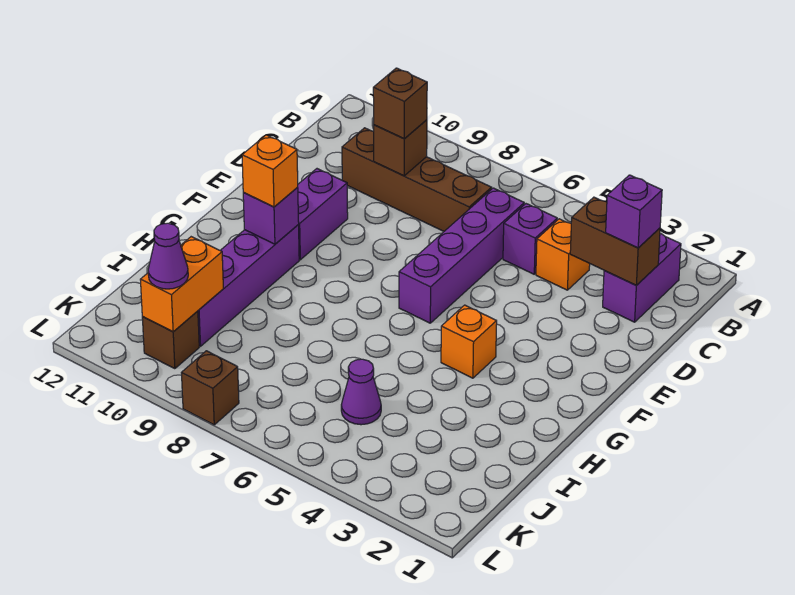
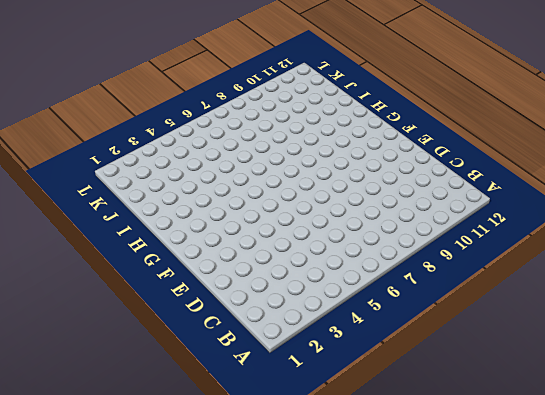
none -> purple 1x2 brick [603,233,681,322]
none -> orange 1x1 brick [536,219,590,290]
none -> purple 1x1 brick [503,204,557,274]

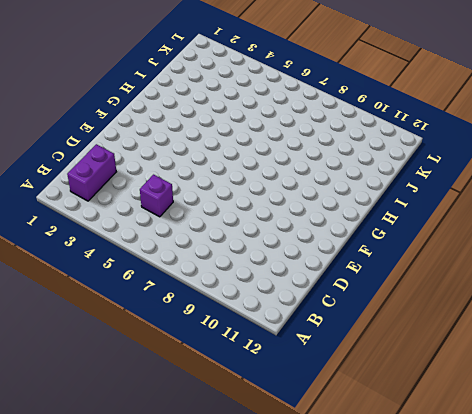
none -> orange 1x1 brick [536,219,590,290]
none -> purple 1x4 brick [399,188,524,323]
none -> brown 1x4 brick [342,128,492,231]

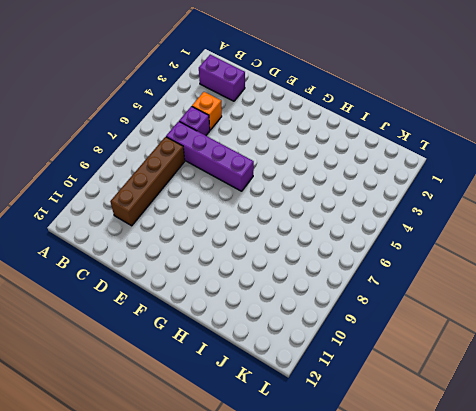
none -> purple 1x2 brick [298,169,348,260]
none -> orange 1x1 brick [441,305,497,378]
none -> purple 1x4 brick [198,225,299,346]

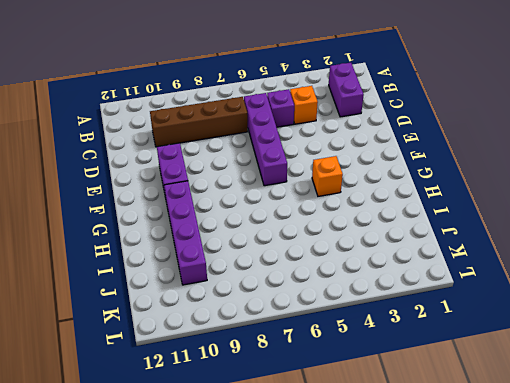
none -> purple 1x1 cone [341,359,381,425]
none -> brown 1x1 brick [142,311,199,369]
none -> brown 1x1 brick [182,351,239,425]

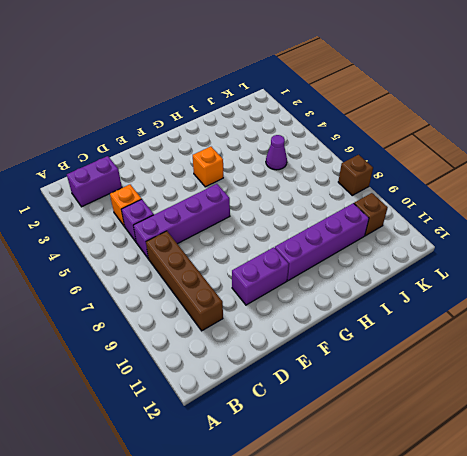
none -> brown 1x2 brick [570,197,660,285]
none -> brown 1x1 brick [374,120,427,176]
none -> purple 1x1 brick [243,187,299,244]

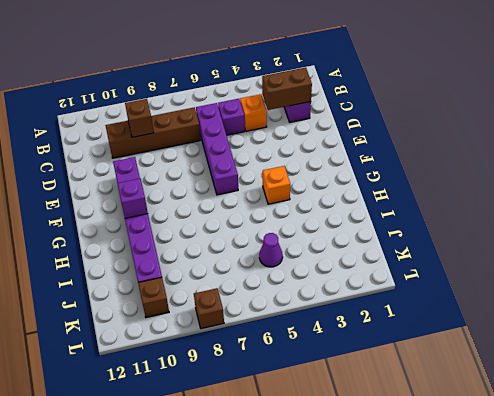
none -> orange 1x2 brick [140,237,223,332]
none -> purple 1x1 brick [606,175,662,248]
none -> brown 1x1 brick [373,68,427,139]

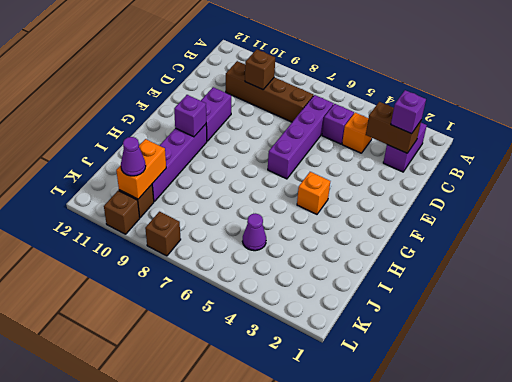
brown 1x1 brick [104,191,140,234] -> brown 1x1 brick moved to [373,68,427,139]
none -> orange 1x1 brick [242,135,298,207]

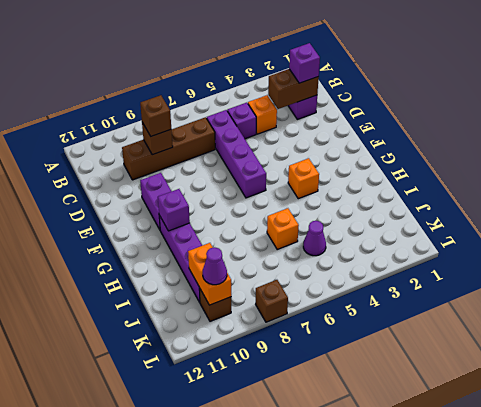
orange 1x1 brick [267,208,299,249] -> orange 1x1 brick moved to [242,135,298,207]

